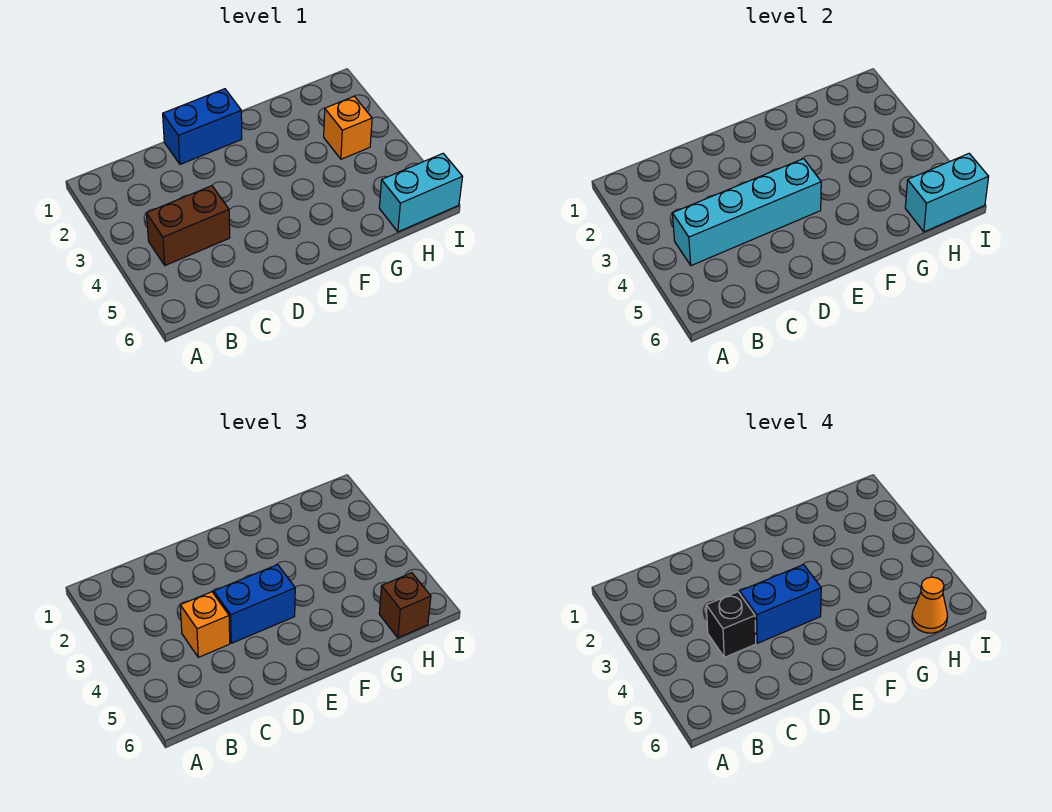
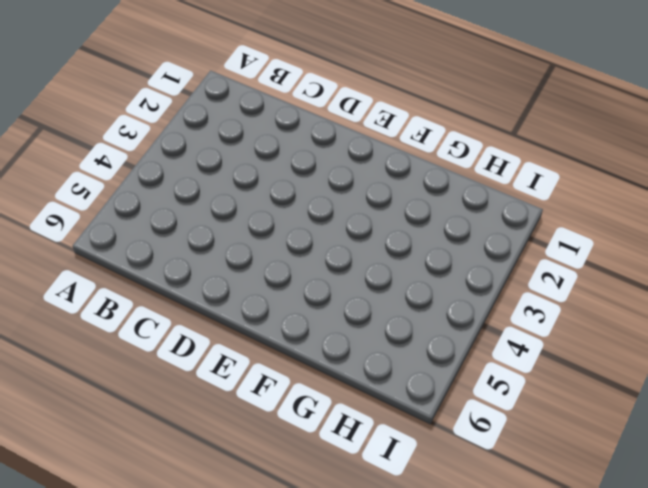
none -> brown 1x2 brick [146,186,230,266]
none -> blue 1x2 brick [163,89,242,164]
none -> orange 1x1 brick [324,96,372,159]

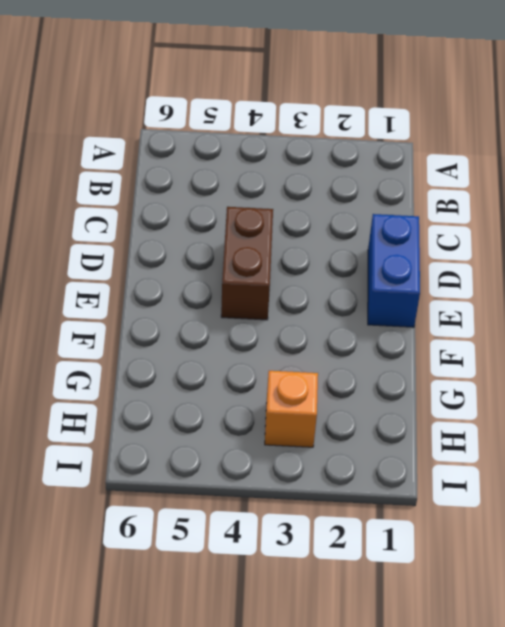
brown 1x2 brick [221,207,273,320] -> brown 1x2 brick moved to [146,186,230,266]
none -> cyan 1x2 brick [379,154,462,232]
none -> cyan 1x4 brick [672,159,821,266]
none -> cyan 1x2 brick [905,154,988,232]

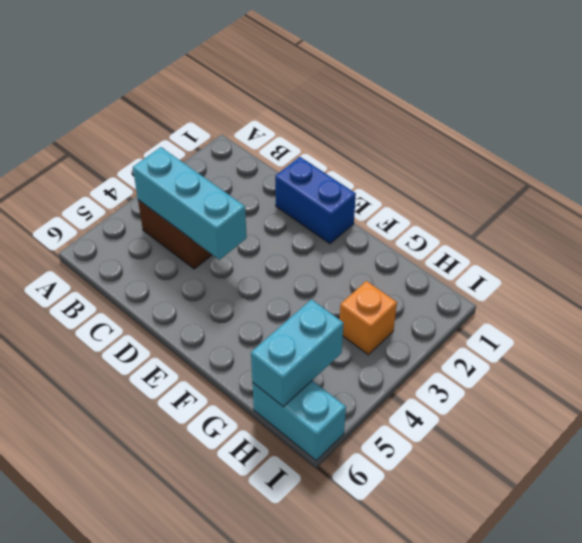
cyan 1x3 brick [133,147,247,260] -> cyan 1x4 brick [672,159,821,266]
cyan 1x2 brick [251,299,344,407] -> cyan 1x2 brick turned to [905,154,988,232]
none -> orange 1x1 brick [180,592,230,657]
none -> blue 1x2 brick [214,565,295,643]
none -> brown 1x1 brick [379,573,431,638]

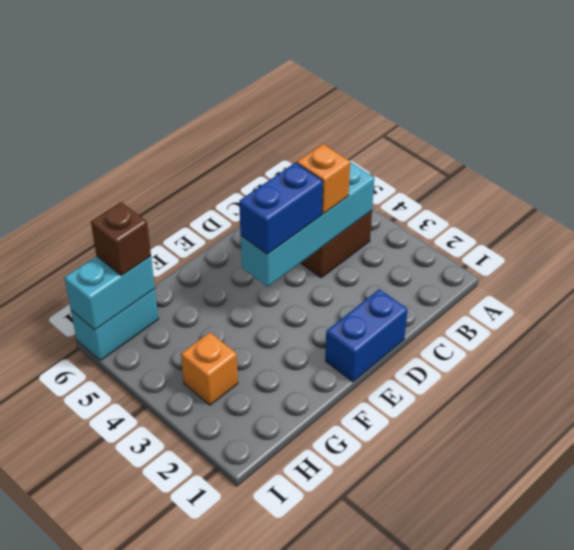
none -> black 1x1 brick [706,592,756,657]
none -> blue 1x2 brick [740,565,821,643]
none -> orange 1x1 cone [912,577,948,633]

